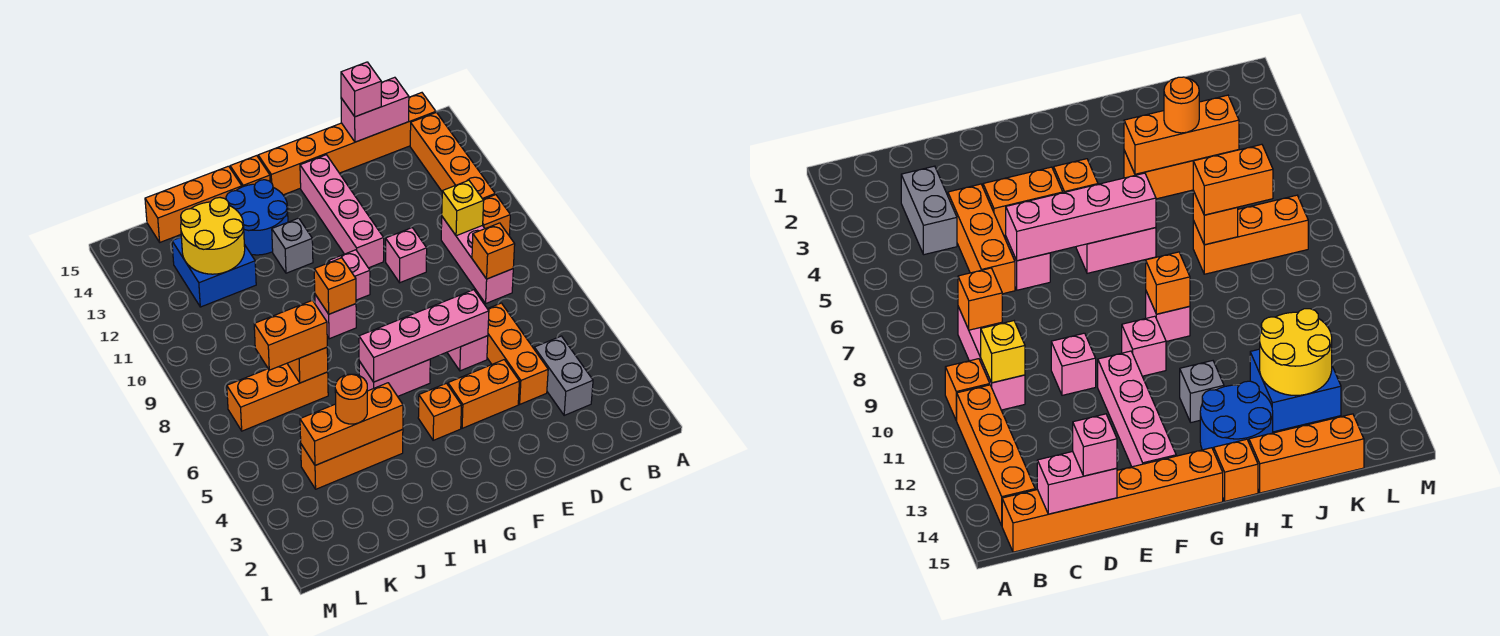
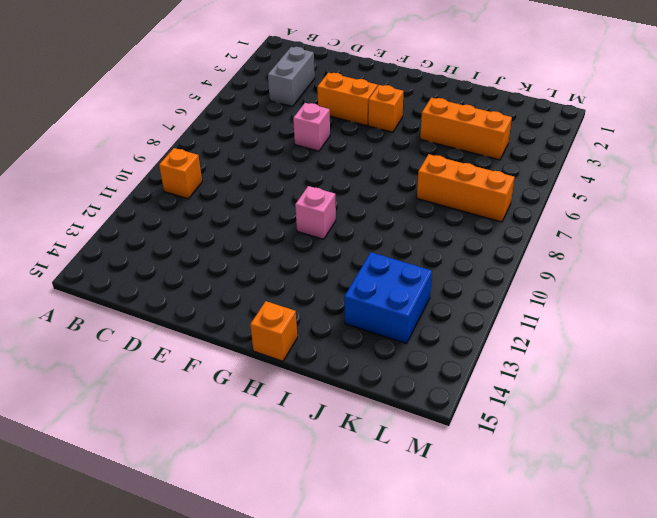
none -> orange 1x4 brick [410,112,495,199]
none -> orange 1x6 brick [258,93,436,195]
none -> pink 1x3 brick [441,217,513,303]
none -> orange 1x3 brick [487,303,548,404]

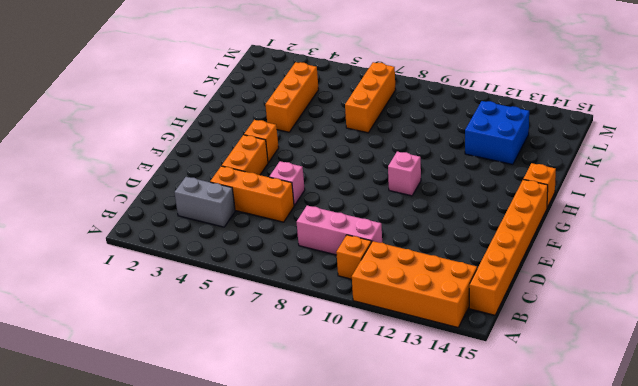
orange 2x4 brick [352,241,477,327] -> orange 1x4 brick [410,112,495,199]
none -> pink 1x1 brick [386,228,427,283]
none -> pink 1x4 brick [300,155,384,268]
none -> pink 1x2 brick [359,359,430,396]
none -> pink 1x1 brick [315,295,356,339]

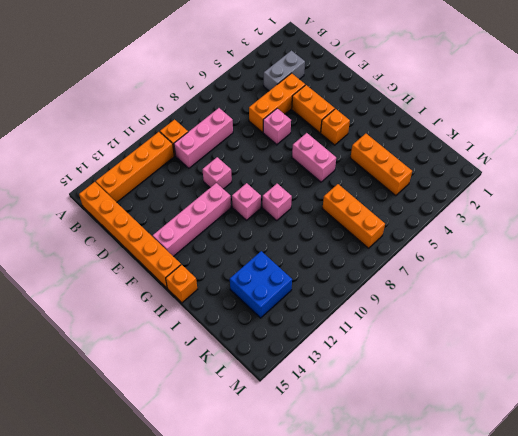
none -> grey 1x1 brick [272,218,313,273]
none -> blue 2x2 round brick [226,180,288,255]
none -> orange 1x3 brick [145,166,242,242]
none -> orange 1x1 brick [472,223,515,279]

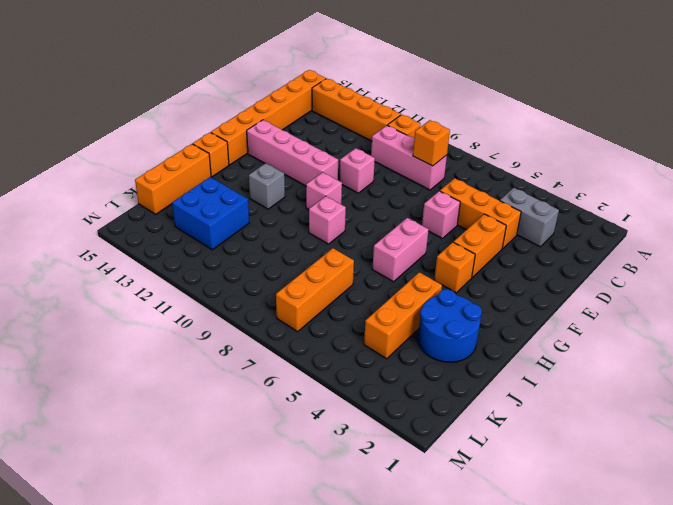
blue 2x2 round brick [418,289,482,362] -> blue 2x2 round brick moved to [226,180,288,255]
none -> yellow 1x1 brick [442,180,484,236]
none -> pink 1x2 brick [341,77,409,142]
none -> pink 1x4 brick [359,290,489,382]
none -> orange 1x1 brick [314,258,356,314]

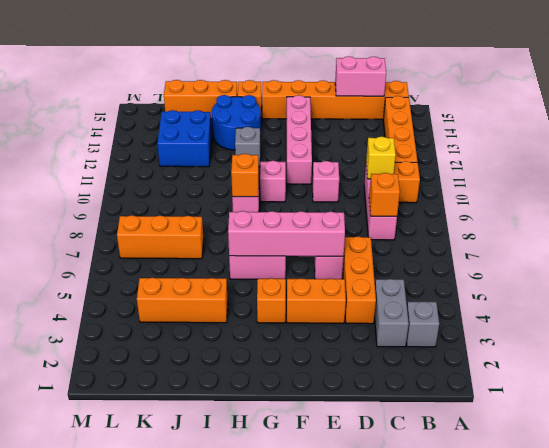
grey 1x1 brick [406,302,439,347] -> none
none -> orange 1x3 brick [300,383,403,465]
none -> orange 1x1 brick [287,347,328,383]
none -> yellow 2x2 round brick [181,198,245,274]
none -> pink 1x1 brick [341,62,381,117]

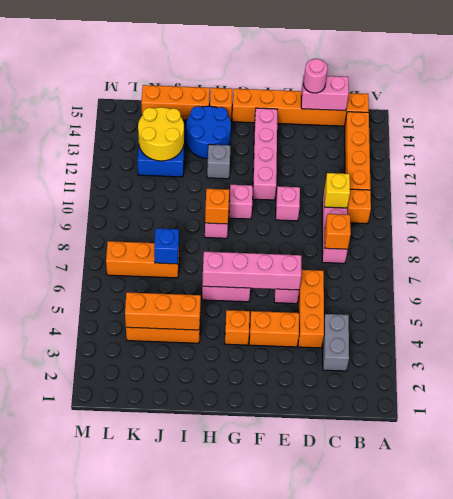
pink 1x1 round brick [303,59,328,93] -> pink 1x1 brick [341,62,381,117]
blue 1x1 brick [154,228,179,264] -> orange 1x1 brick [287,347,328,383]
none -> orange 1x1 round brick [335,374,367,424]
none -> orange 1x2 brick [254,300,327,370]

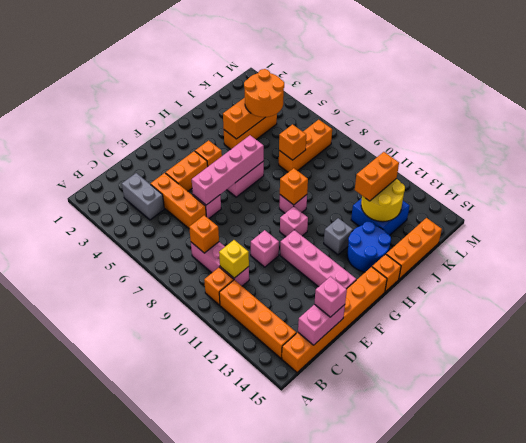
orange 2x2 round brick [244,69,284,117] -> orange 1x1 round brick [335,374,367,424]
orange 1x2 brick [355,152,399,201] -> orange 1x2 brick moved to [254,300,327,370]

